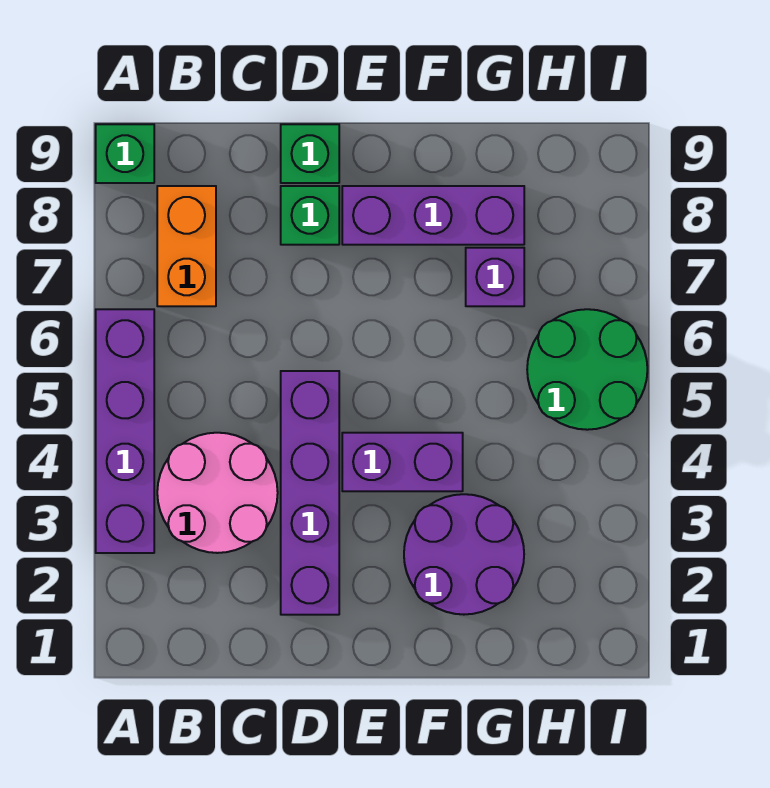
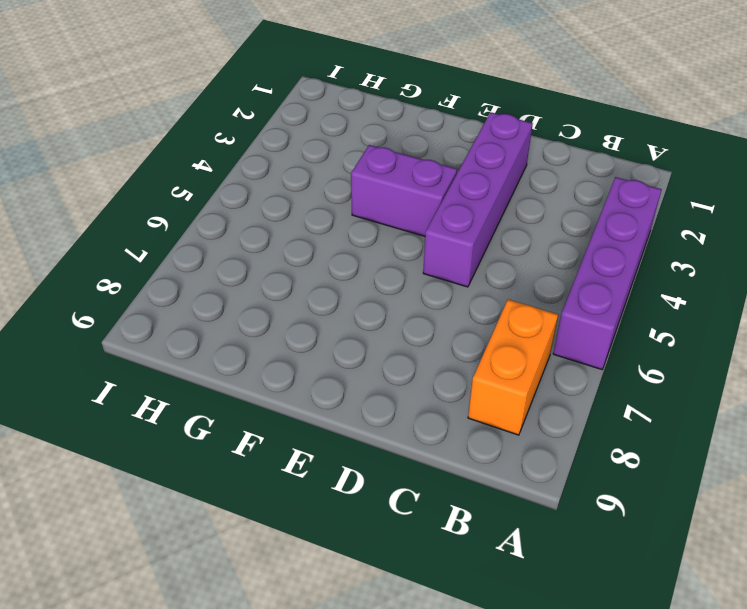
none -> green 1x1 brick [96,124,154,183]
none -> pink 2x2 round brick [157,433,278,553]
none -> green 1x1 brick [281,186,339,245]

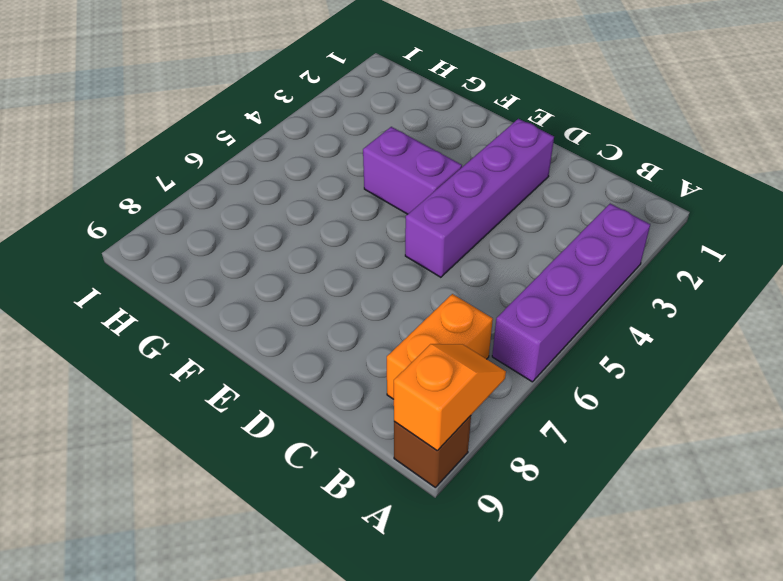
orange 1x2 slope [394,344,506,451] -> none
brown 1x1 brick [394,416,471,487] -> green 1x1 brick [96,124,154,183]
none -> pink 2x2 round brick [157,433,278,553]
none -> green 1x1 brick [281,186,339,245]
none -> green 1x1 brick [281,124,339,183]

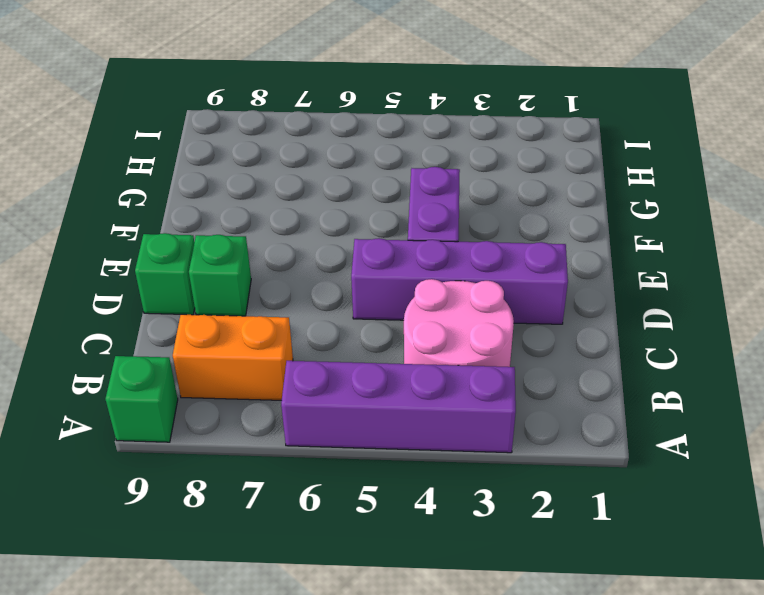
none -> purple 1x3 brick [342,186,524,245]
none -> purple 2x2 round brick [404,494,524,615]
none -> purple 1x1 brick [466,248,524,306]

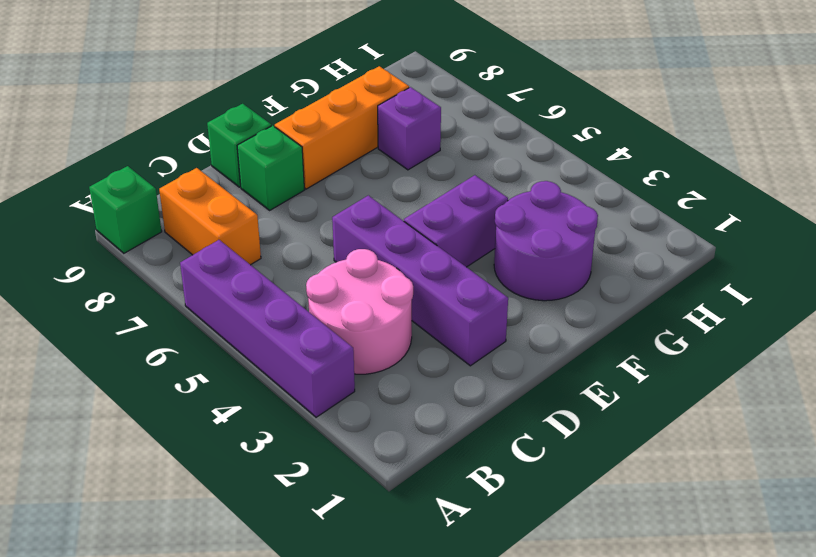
orange 1x3 brick [275,66,409,189] -> purple 1x3 brick [342,186,524,245]
none -> green 2x2 round brick [527,309,647,430]

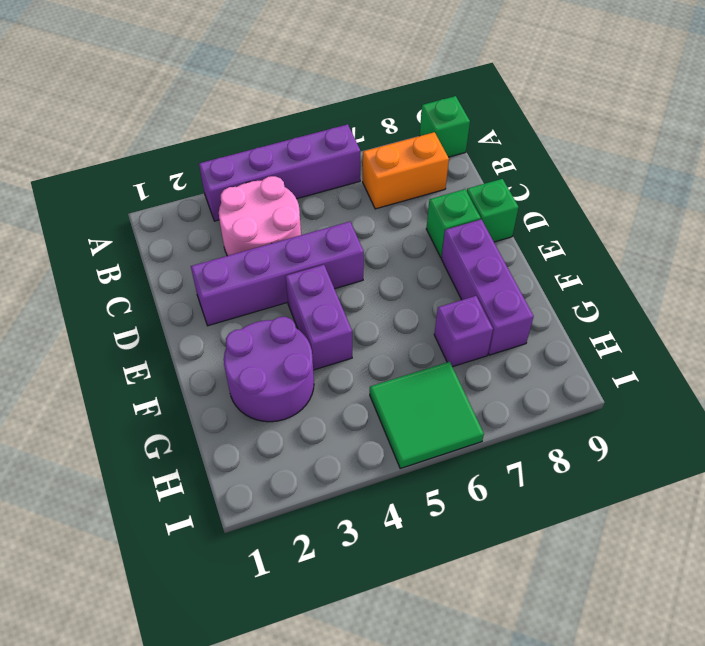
green 2x2 tile [370,362,484,468] -> green 2x2 round brick [527,309,647,430]

